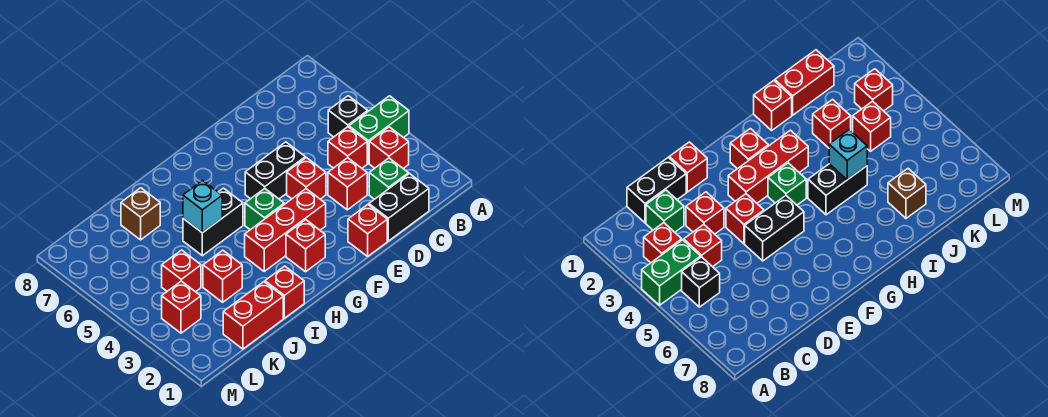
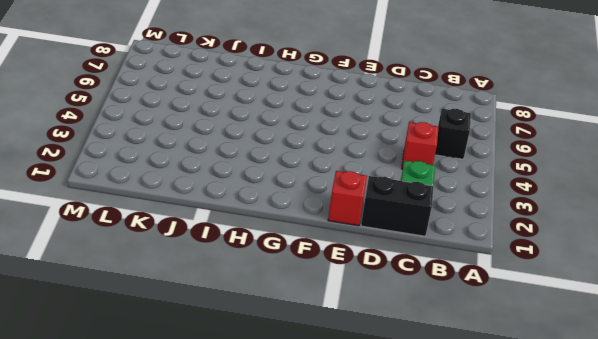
none -> green 1x2 brick [349,96,409,163]
none -> red 1x1 brick [369,127,409,168]
none -> red 1x1 brick [328,158,367,210]

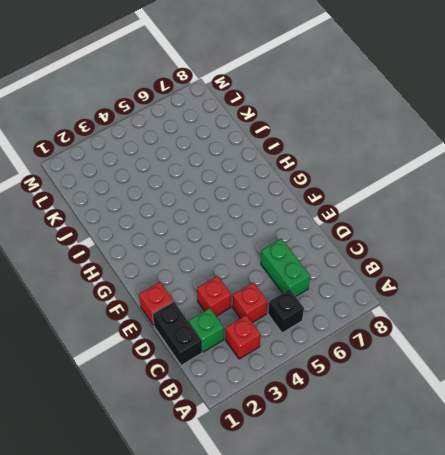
green 1x2 brick [261,239,310,297] -> green 1x2 brick moved to [349,96,409,163]
none -> red 1x1 brick [287,158,326,199]
none -> black 1x2 brick [245,142,305,199]
none -> red 1x3 brick [245,189,326,271]

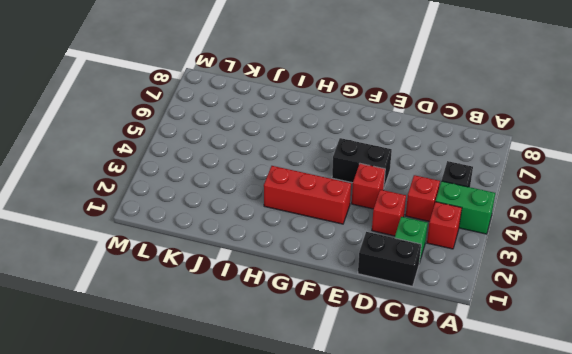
none -> red 1x1 brick [348,205,387,256]
none -> red 1x1 brick [286,220,325,272]
none -> green 1x1 brick [245,188,284,230]

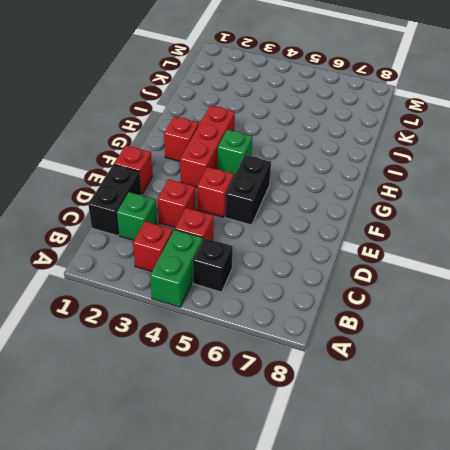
none -> black 1x2 brick [183,188,243,256]
none -> red 1x1 brick [265,266,304,318]
none -> red 1x2 brick [223,282,283,349]

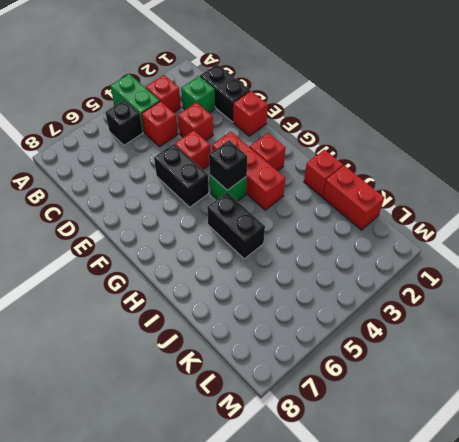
black 1x1 brick [209,141,247,190] -> none
none -> red 1x1 brick [203,250,242,302]
none -> brown 1x1 brick [121,188,160,240]
none -> red 1x1 brick [162,250,201,292]

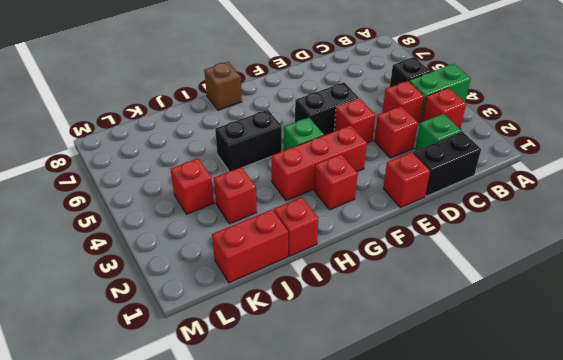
brown 1x1 brick [204,62,242,110] -> brown 1x1 brick moved to [121,188,160,240]
none -> red 1x1 brick [162,281,201,333]
none -> cyan 1x1 brick [183,181,222,233]

